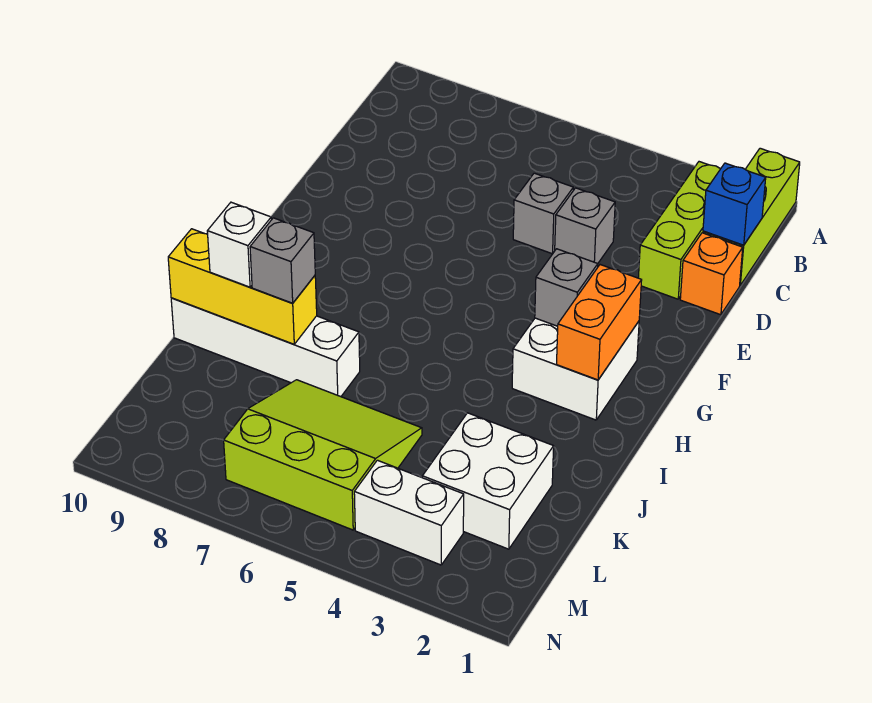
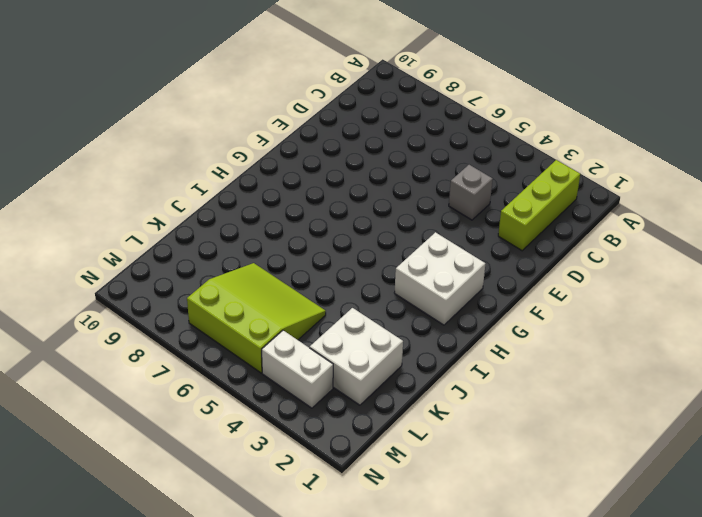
none -> lime 1x3 brick [703,148,800,285]
none -> orange 1x1 brick [680,233,743,315]
none -> grey 1x1 brick [513,173,573,254]

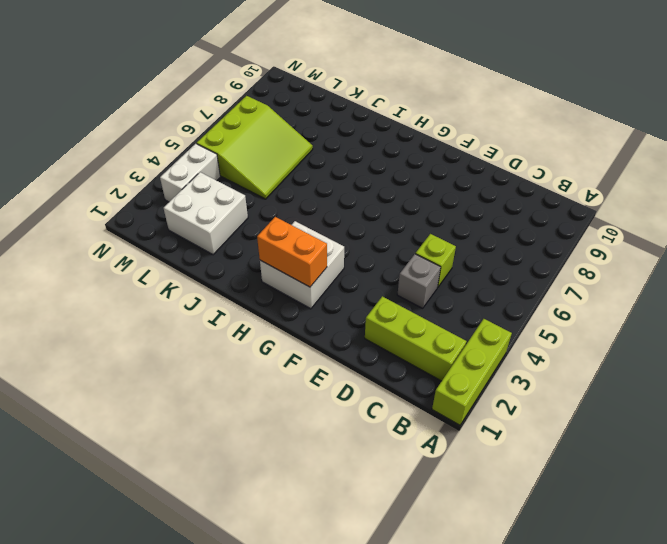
lime 1x3 brick [432,319,512,425] -> lime 1x3 brick turned to [703,148,800,285]
lime 1x1 brick [415,234,456,287] -> grey 1x1 brick [513,173,573,254]
none -> orange 1x1 brick [680,233,743,315]
none -> white 1x4 brick [171,298,360,397]
none -> blue 1x1 brick [703,163,766,245]

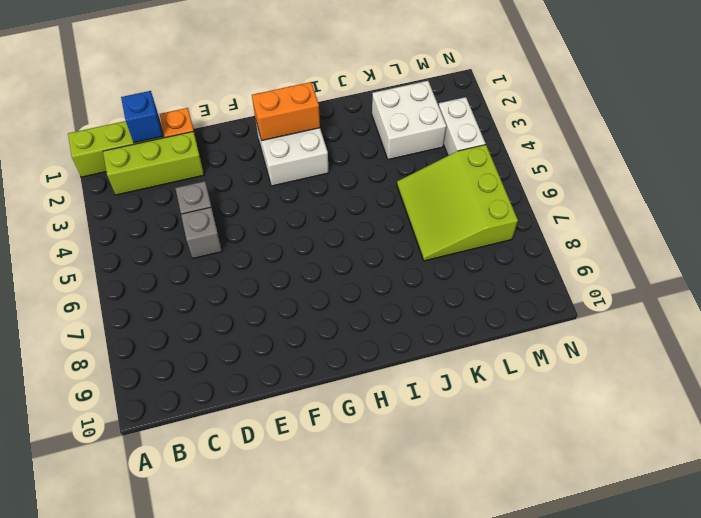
none -> white 1x4 brick [171,298,360,397]
none -> grey 1x1 brick [535,249,598,326]
none -> yellow 1x3 brick [168,229,317,344]

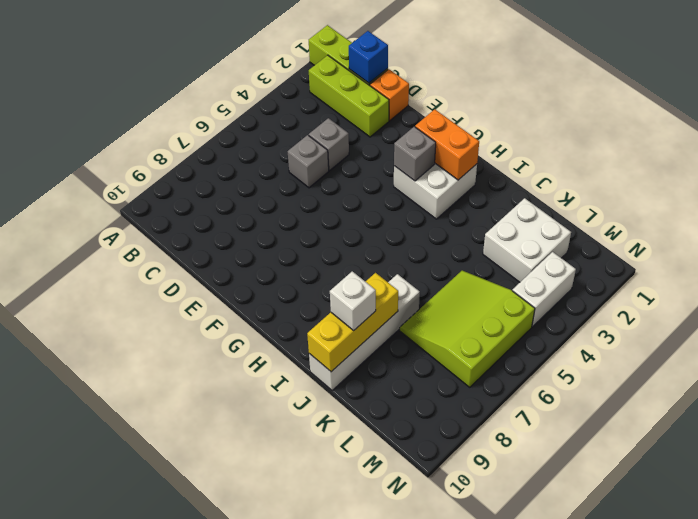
none -> grey 1x1 brick [250,218,315,303]

